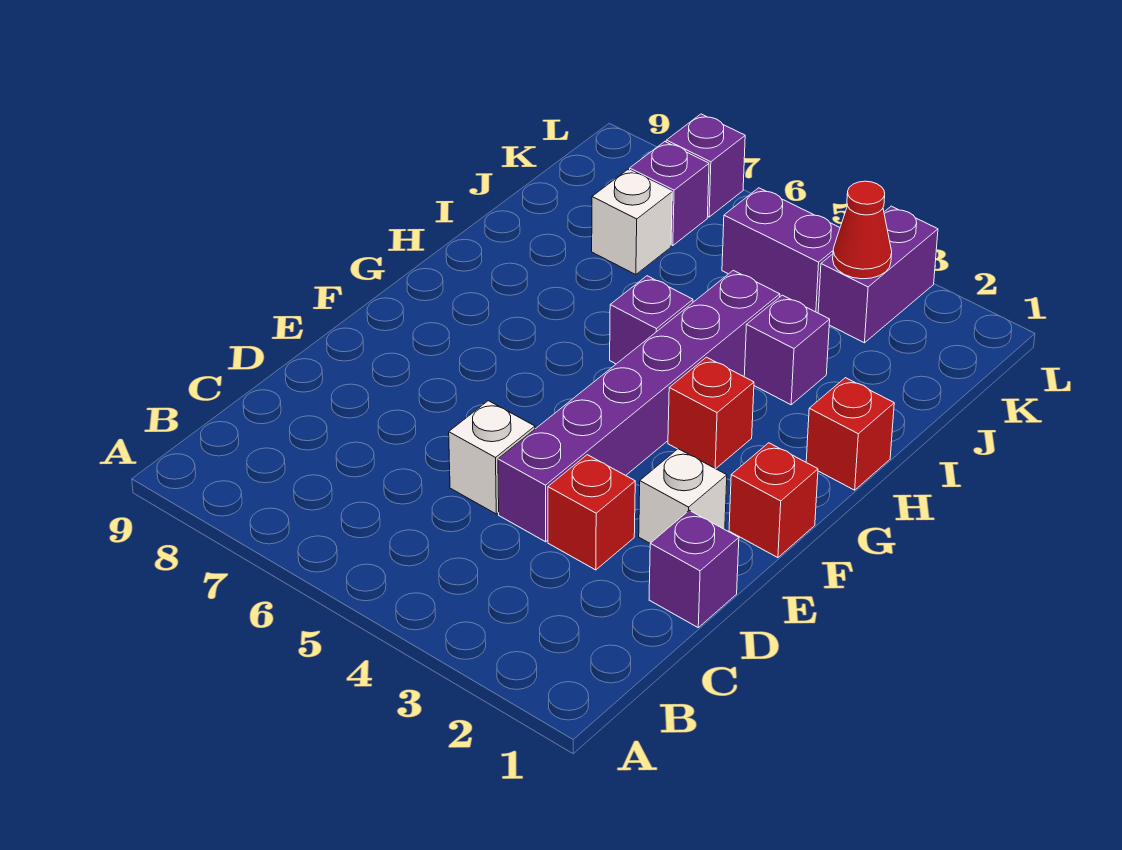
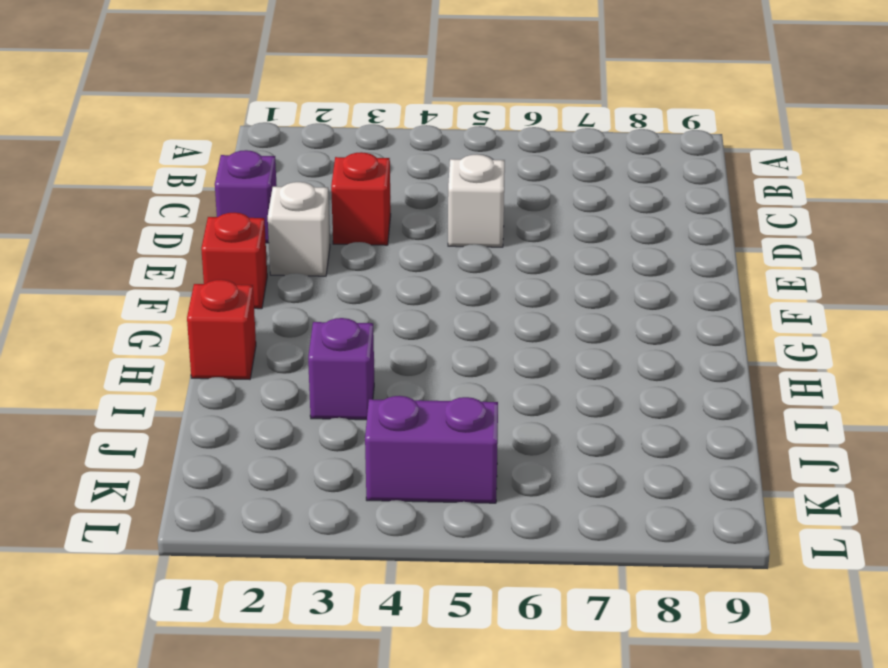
none -> purple 1x6 brick [498,270,780,542]
none -> red 1x1 brick [668,357,754,469]
none -> purple 1x1 brick [610,276,693,364]

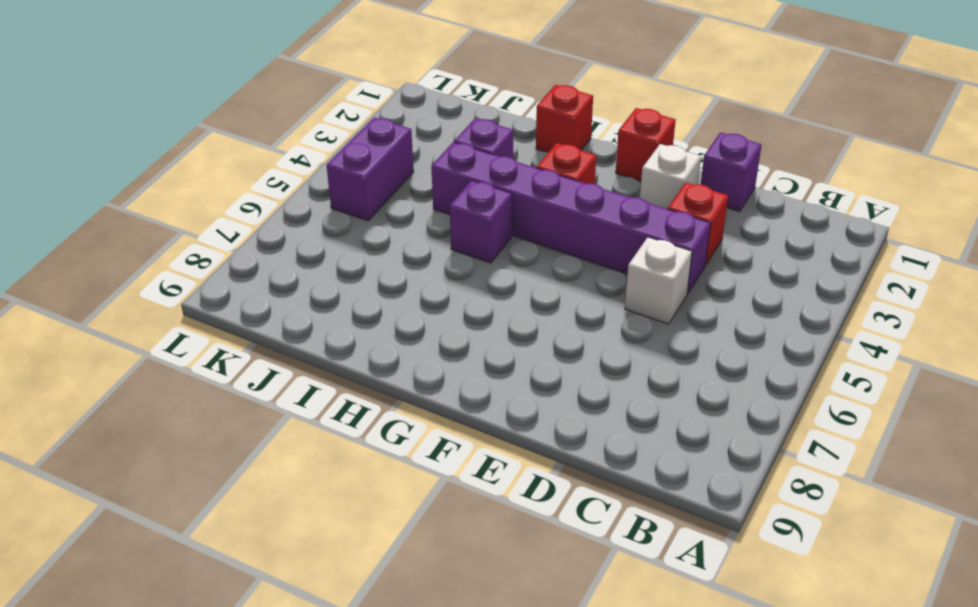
none -> white 1x1 brick [592,170,672,275]
none -> purple 1x2 brick [818,206,938,343]
none -> purple 1x1 brick [630,142,709,246]

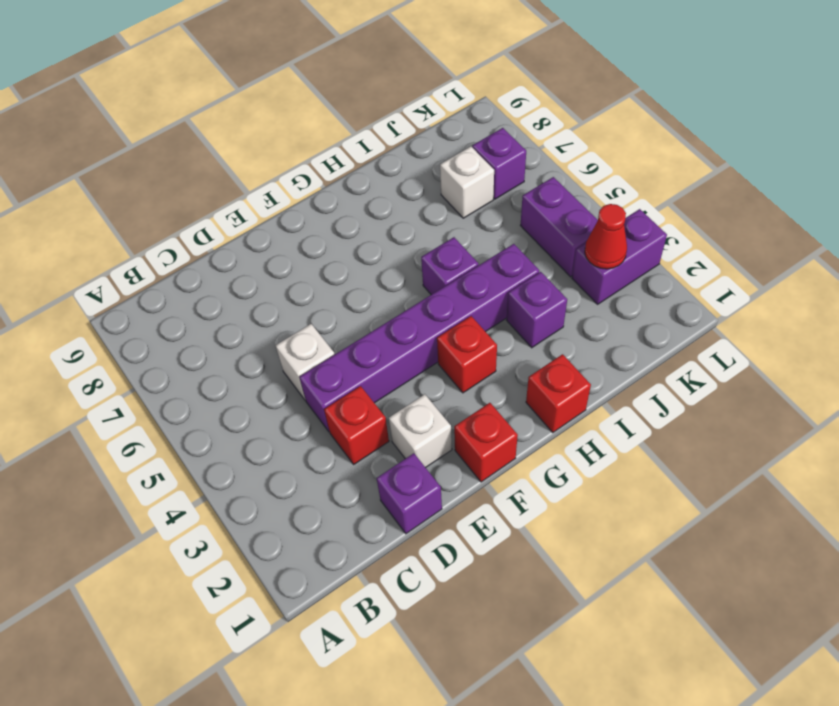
none -> purple 1x1 brick [666,114,745,217]

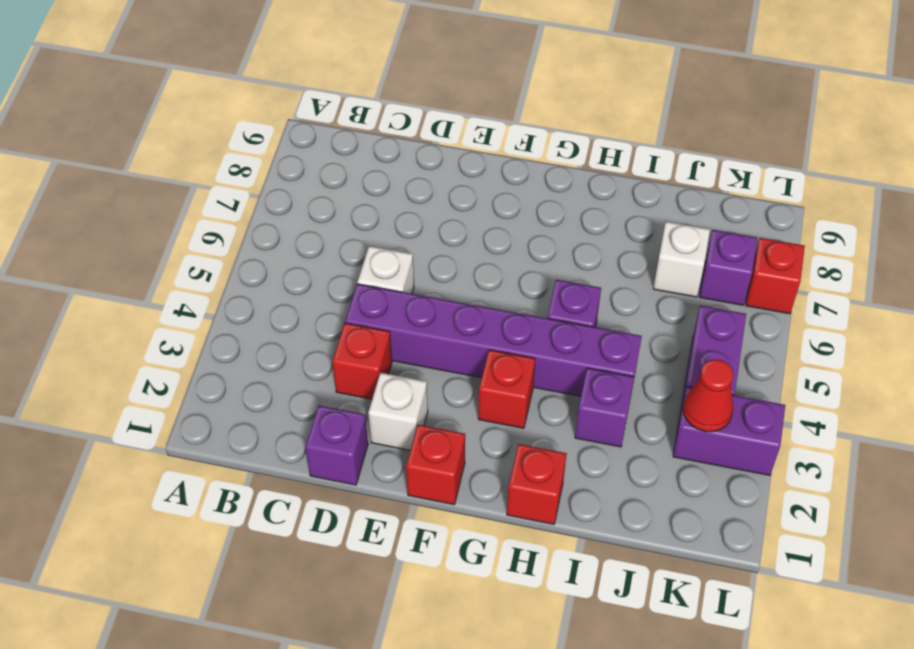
red 1x1 brick [746,238,805,314] -> purple 1x1 brick [666,114,745,217]

